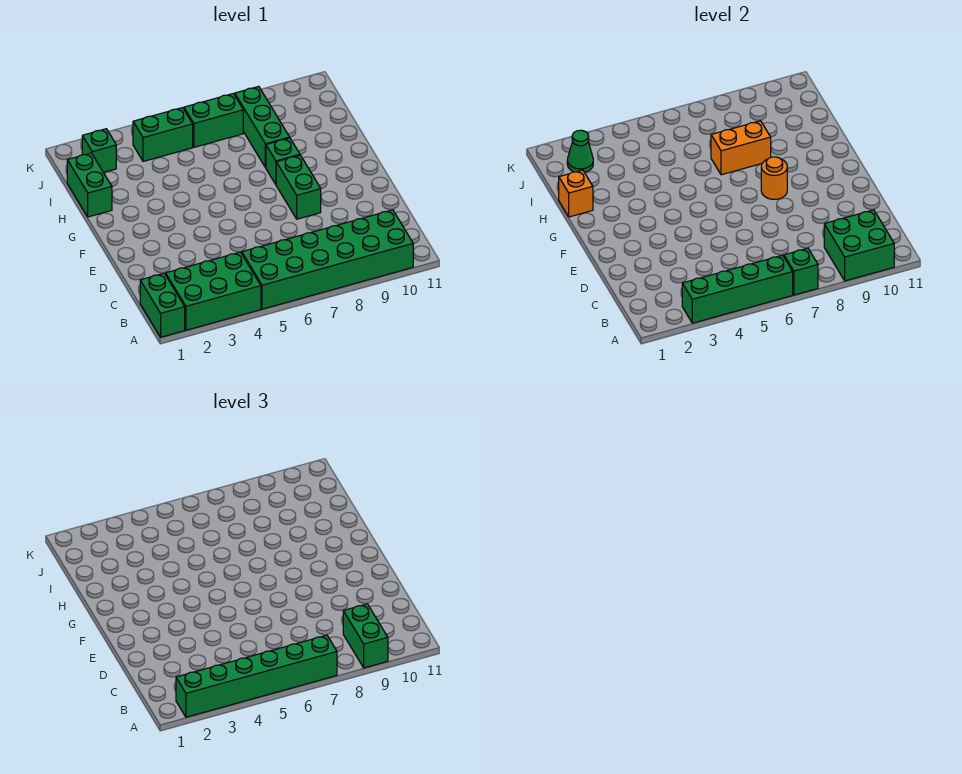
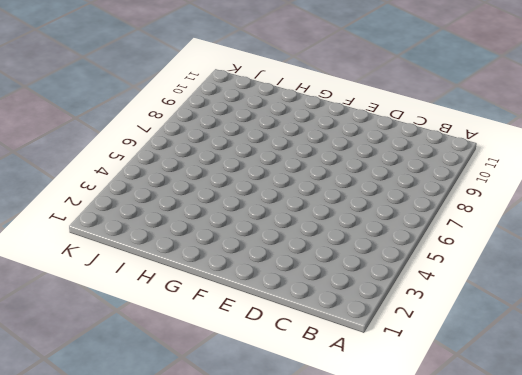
none -> green 1x2 brick [140,273,185,337]
none -> green 2x3 brick [166,252,261,330]
none -> green 2x6 brick [242,210,413,309]

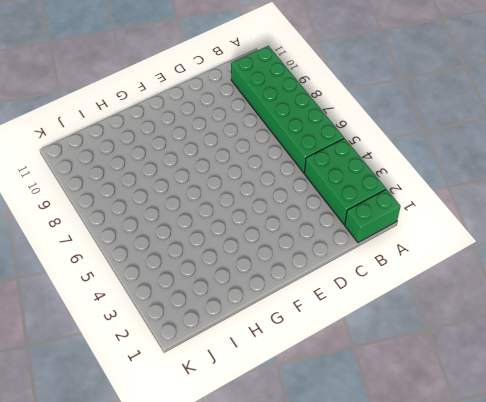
none -> green 1x2 brick [276,155,321,219]
none -> green 1x1 brick [266,138,300,184]
none -> green 1x2 brick [67,153,112,217]

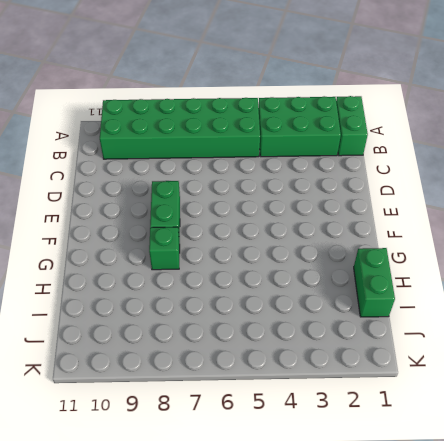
none -> green 1x3 brick [235,86,290,168]
none -> green 1x1 brick [82,129,116,172]
none -> green 1x2 brick [133,108,193,161]

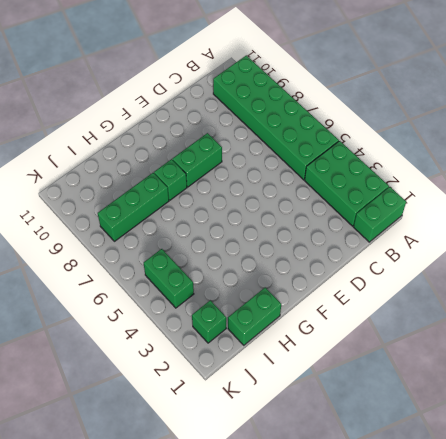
none -> green 1x2 brick [184,94,243,147]
none -> green 1x4 brick [682,255,793,323]
none -> green 1x1 brick [784,248,818,295]

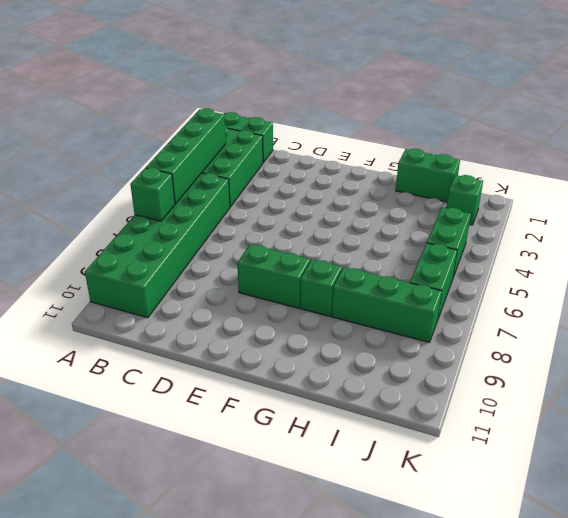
none -> green 2x2 brick [824,210,894,281]
none -> orange 1x1 round brick [761,157,787,199]
none -> orange 1x1 brick [559,170,593,217]

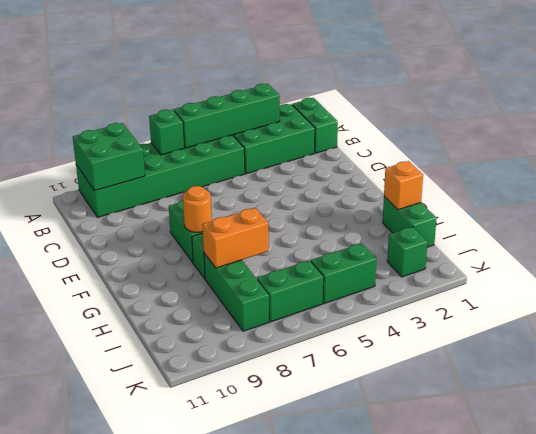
none -> green 1x1 cone [567,130,593,172]
none -> green 1x6 brick [176,635,337,717]
none -> green 1x2 brick [343,604,388,668]

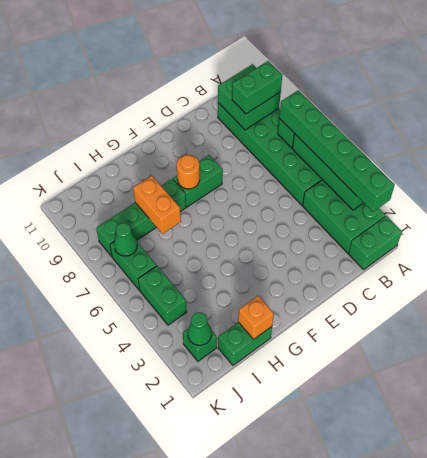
green 1x1 cone [114,223,137,256] -> none

